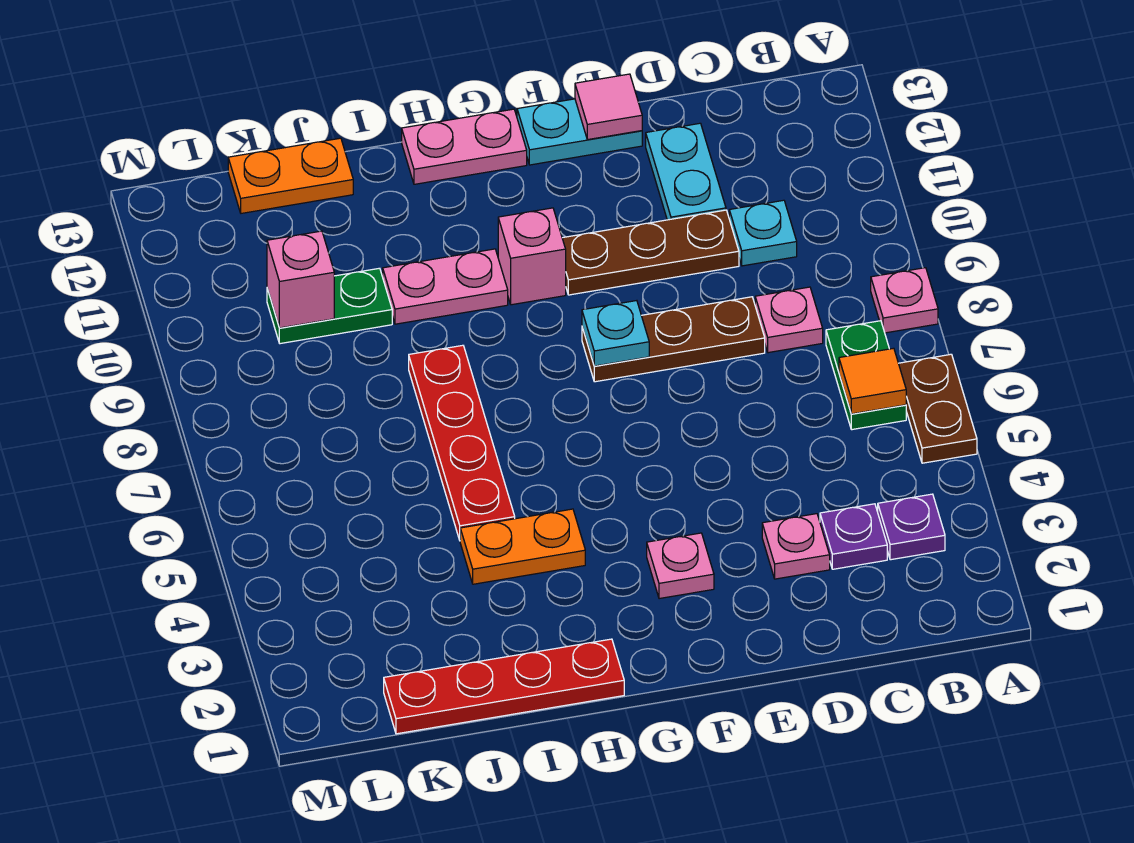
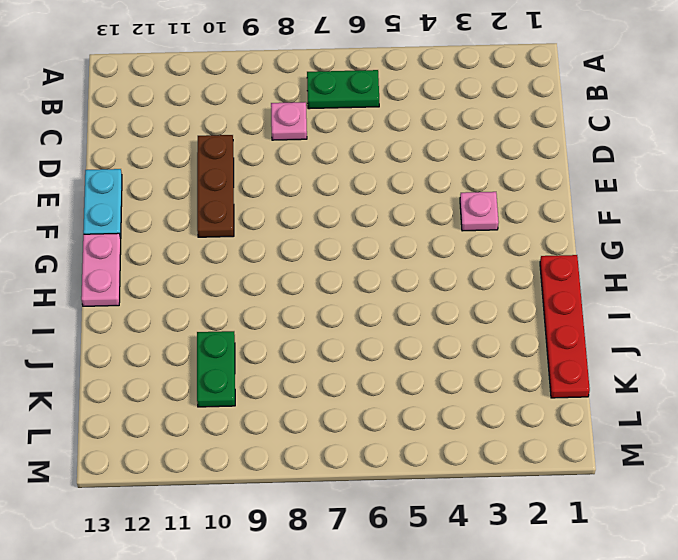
none -> brown 1x2 plate [899,354,977,463]
none -> pink 1x1 plate [871,268,938,333]
none -> purple 1x1 plate [878,494,945,560]

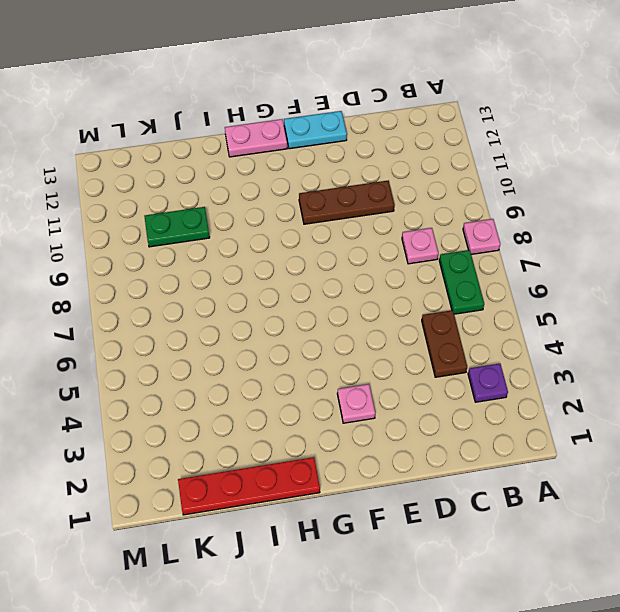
brown 1x2 plate [422,310,467,377] -> brown 1x2 plate moved to [899,354,977,463]
none -> purple 1x1 plate [820,504,887,569]
none -> cyan 1x1 plate [729,200,797,266]
none -> pink 1x1 plate [762,514,830,579]

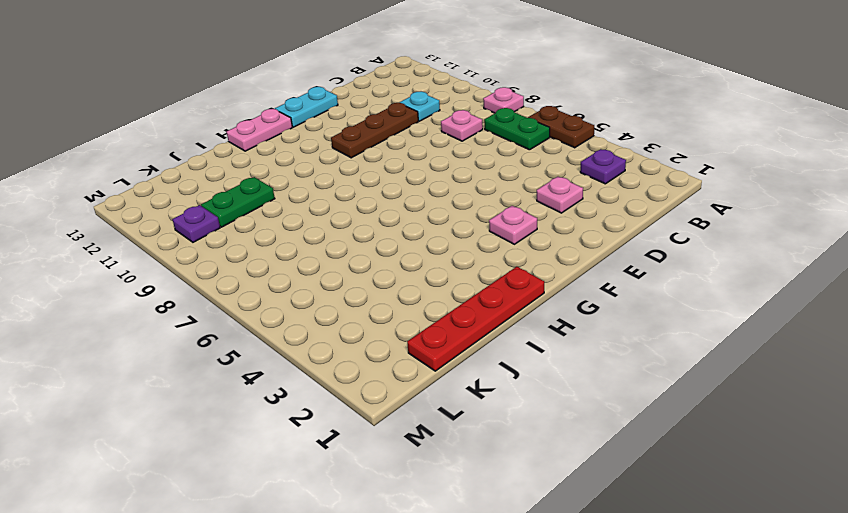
purple 1x1 plate [172,205,220,242] -> purple 1x1 plate moved to [820,504,887,569]
none -> brown 1x3 plate [582,297,765,382]
none -> cyan 1x2 plate [646,123,726,220]
none -> pink 1x1 brick [498,208,566,305]

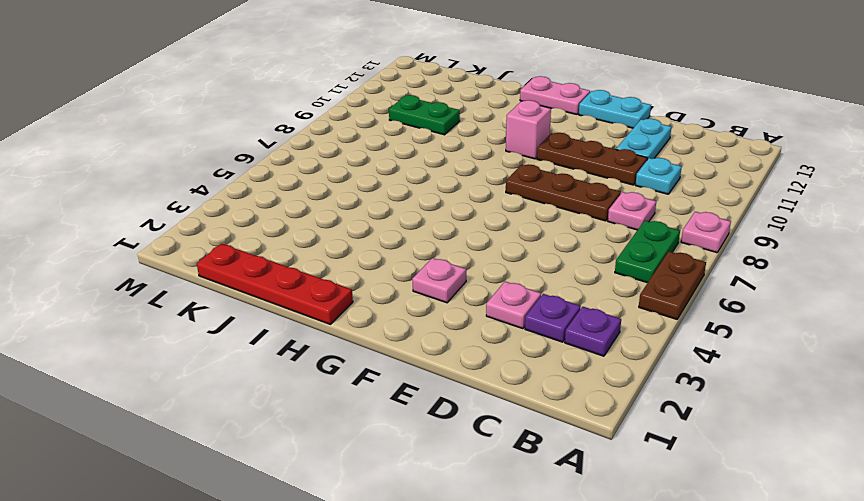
none -> orange 1x2 plate [460,509,585,584]
none -> pink 1x2 plate [383,249,508,324]
none -> red 1x4 plate [409,345,515,540]

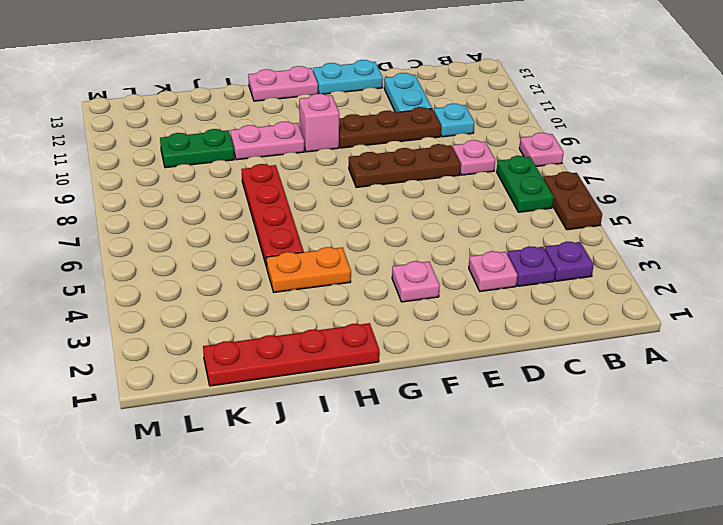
none -> orange 1x2 plate [228,138,353,213]
none -> orange 1x1 tile [839,348,906,414]
none -> pink 1x1 tile [575,74,642,140]

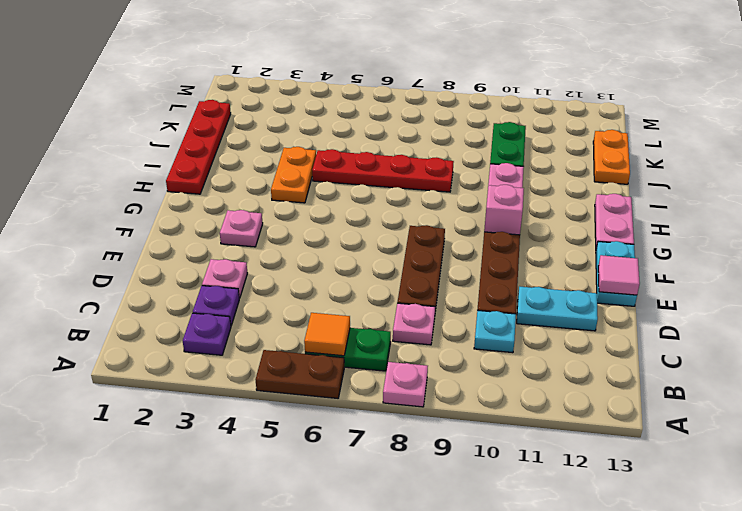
none -> cyan 1x1 plate [582,301,649,366]
none -> pink 1x1 brick [267,231,334,328]

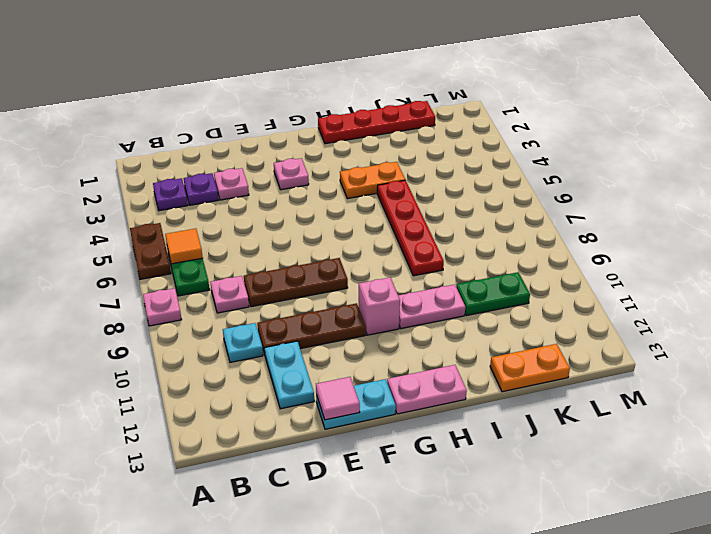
none -> cyan 1x1 plate [582,301,649,366]
none -> pink 1x1 brick [267,231,334,328]

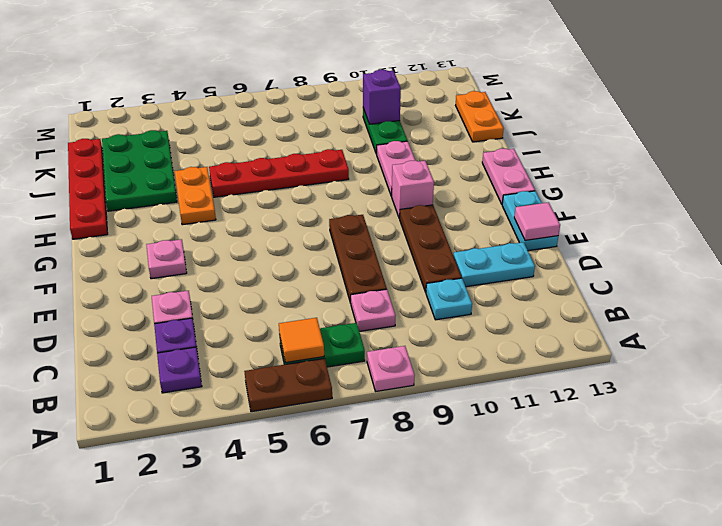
green 2x3 plate [102,130,177,211] -> none
purple 1x1 brick [363,70,401,124] -> pink 1x1 brick [267,231,334,328]
none -> cyan 1x1 plate [582,301,649,366]

